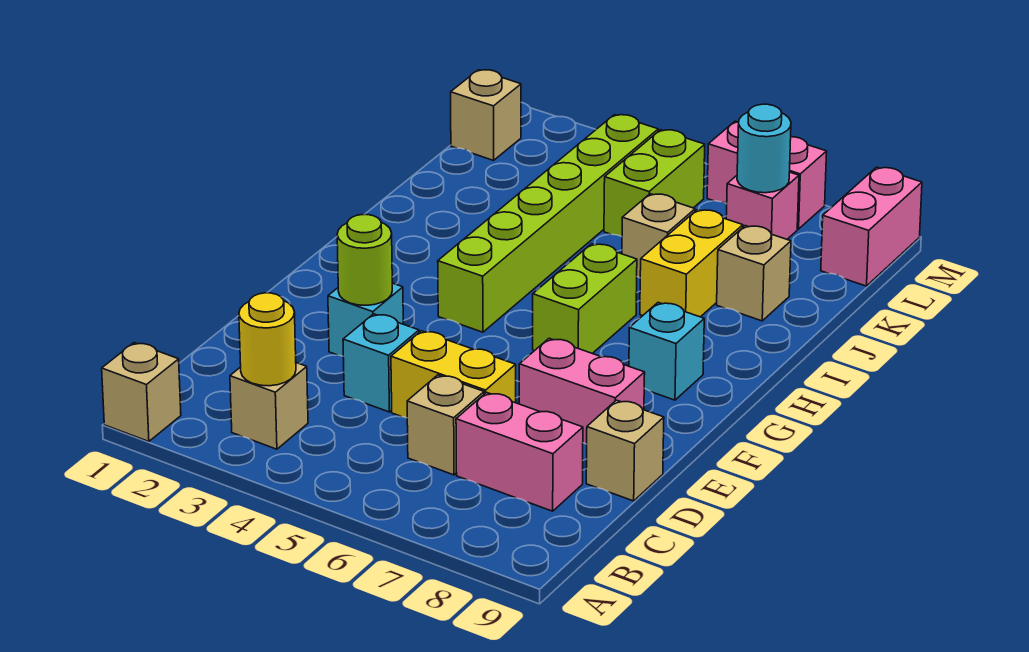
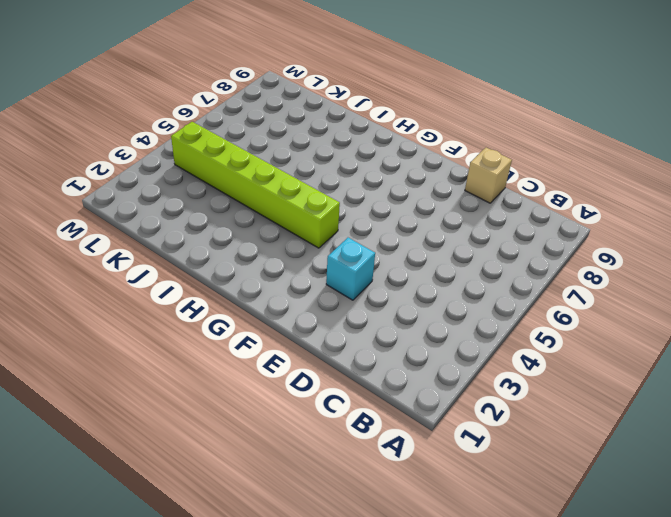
none -> tan 1x1 brick [102,343,181,441]
none -> tan 1x1 brick [230,363,308,449]
none -> tan 1x1 brick [407,375,484,475]

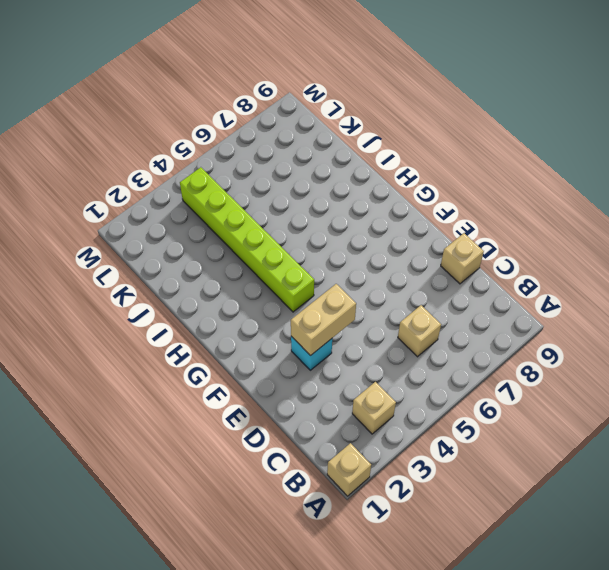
tan 1x2 brick [291,284,356,356] -> lime 1x1 round brick [337,215,392,305]
none -> pink 1x2 brick [456,393,583,511]
none -> cyan 1x1 brick [343,314,419,412]
none -> yellow 1x2 brick [391,331,516,418]

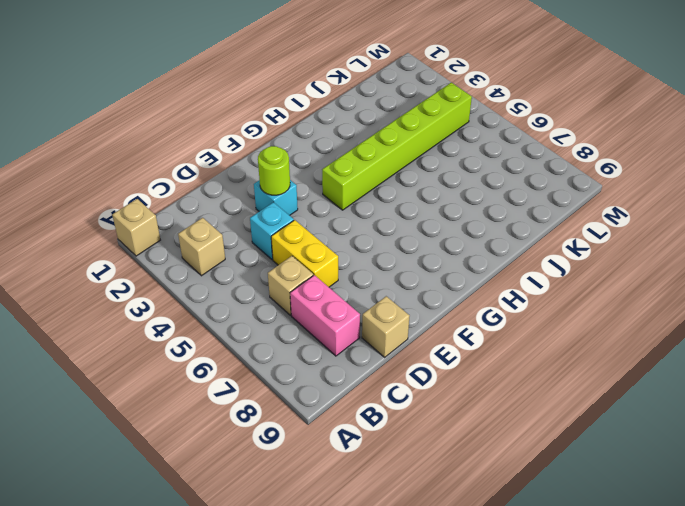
none -> pink 1x2 brick [519,338,645,444]
none -> lime 1x2 brick [533,244,637,353]
none -> cyan 1x1 brick [629,303,704,400]

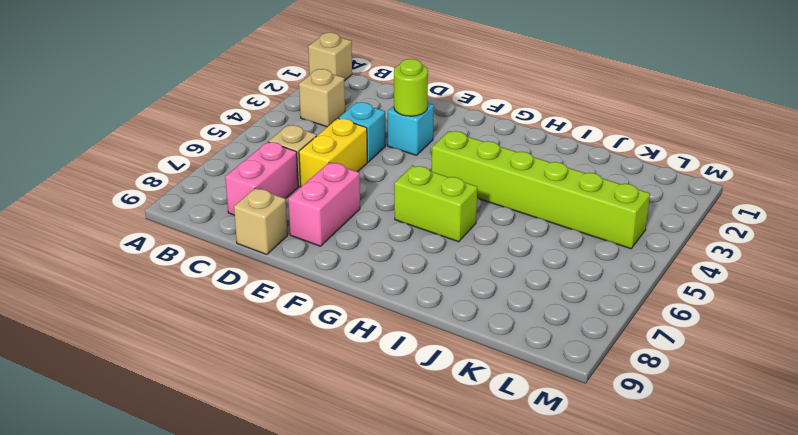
none -> cyan 1x1 brick [629,303,704,400]
none -> yellow 1x2 brick [640,210,743,317]
none -> tan 1x1 brick [622,194,695,278]

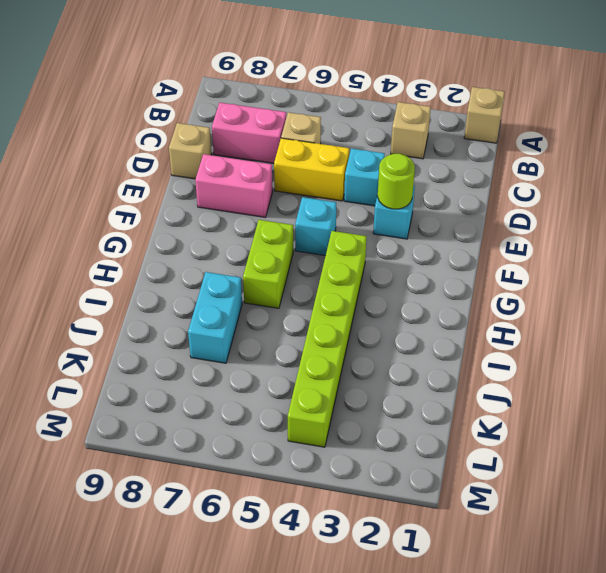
cyan 1x1 brick [295,197,336,256] -> cyan 1x1 brick moved to [629,303,704,400]
cyan 1x2 brick [188,272,242,363] -> yellow 1x2 brick [640,210,743,317]
none -> tan 1x1 brick [622,194,695,278]
none -> tan 1x1 brick [717,226,791,321]
none -> lime 1x2 brick [604,130,705,237]

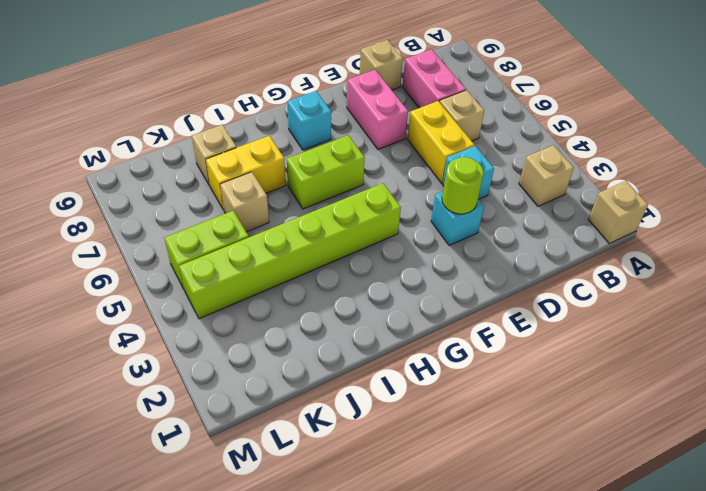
none -> tan 1x1 brick [451,70,521,160]
none -> pink 1x1 brick [726,172,799,239]
none -> pink 1x2 brick [821,167,922,286]

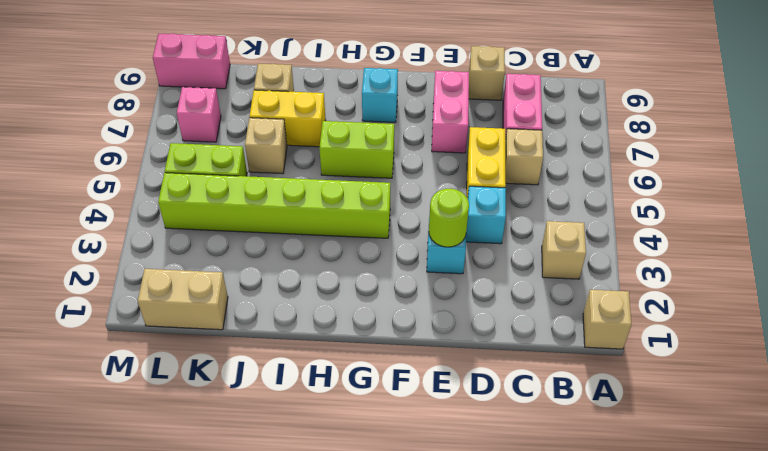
tan 1x2 brick [138,268,228,330] -> tan 1x1 brick [451,70,521,160]
none -> pink 1x2 brick [707,121,827,229]
none -> yellow 1x1 round brick [239,293,296,386]
none -> cyan 1x1 round brick [737,104,791,193]

